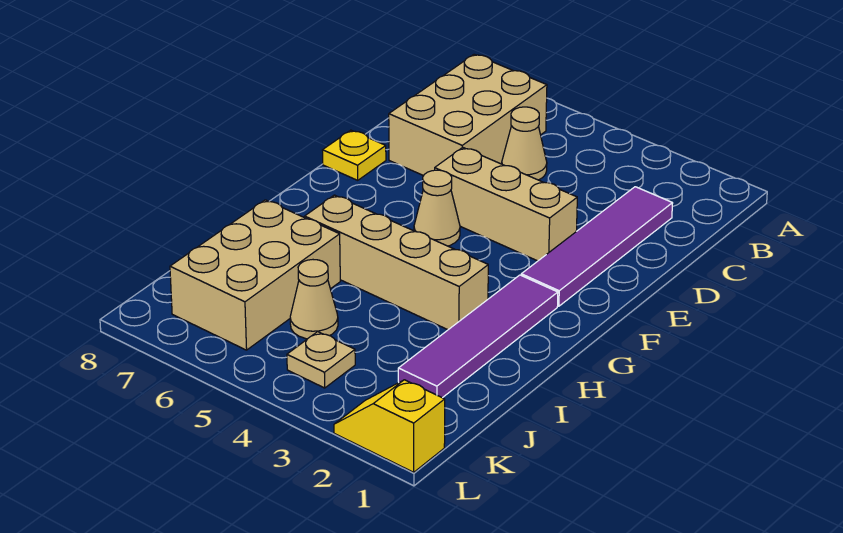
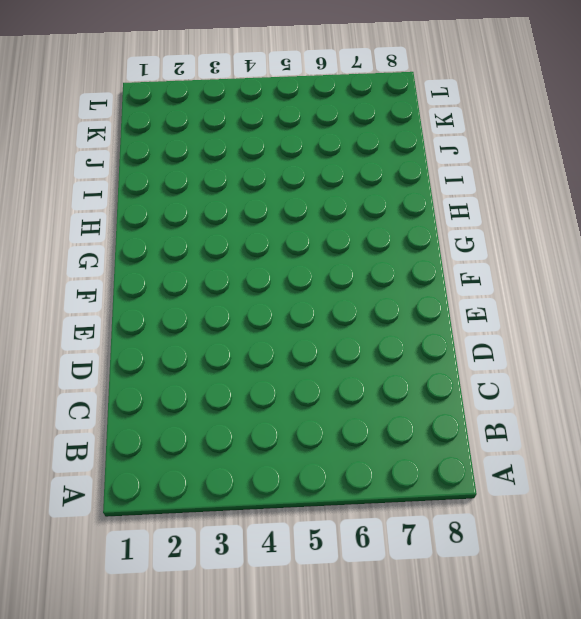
none -> tan 2x3 brick [389,54,547,176]
none -> purple 1x4 tile [521,187,673,306]
none -> tan 1x1 cone [502,107,547,180]

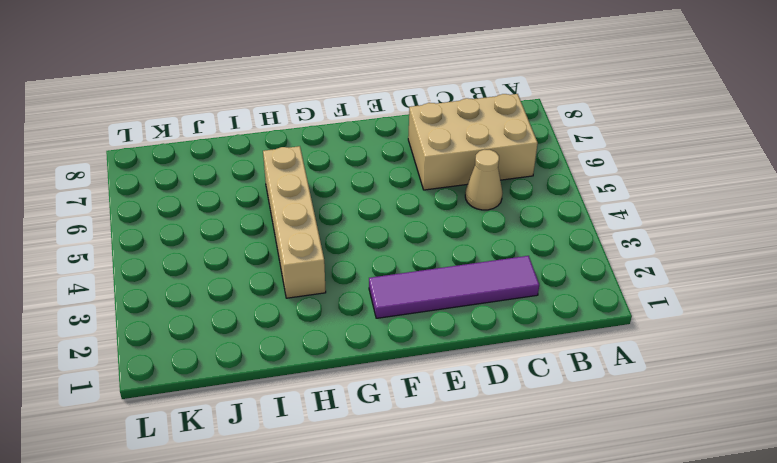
none -> tan 1x3 brick [435,147,577,261]
none -> yellow 1x1 plate [322,130,386,180]
none -> tan 1x1 cone [414,170,460,246]

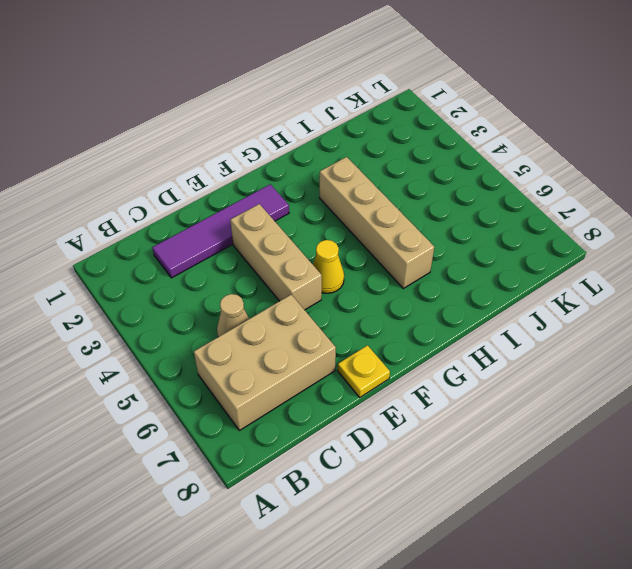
yellow 1x1 cone [313,240,344,293] -> tan 1x1 cone [414,170,460,246]
none -> purple 1x4 tile [398,275,558,398]
none -> tan 2x3 brick [170,200,340,350]
none -> tan 1x1 cone [290,260,338,339]

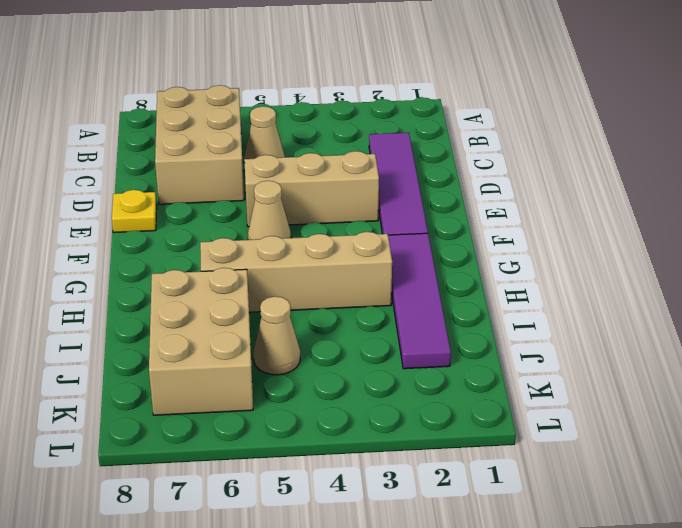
none -> tan 1x1 plate [287,332,355,388]
none -> yellow 1x2 slope [334,380,445,472]

